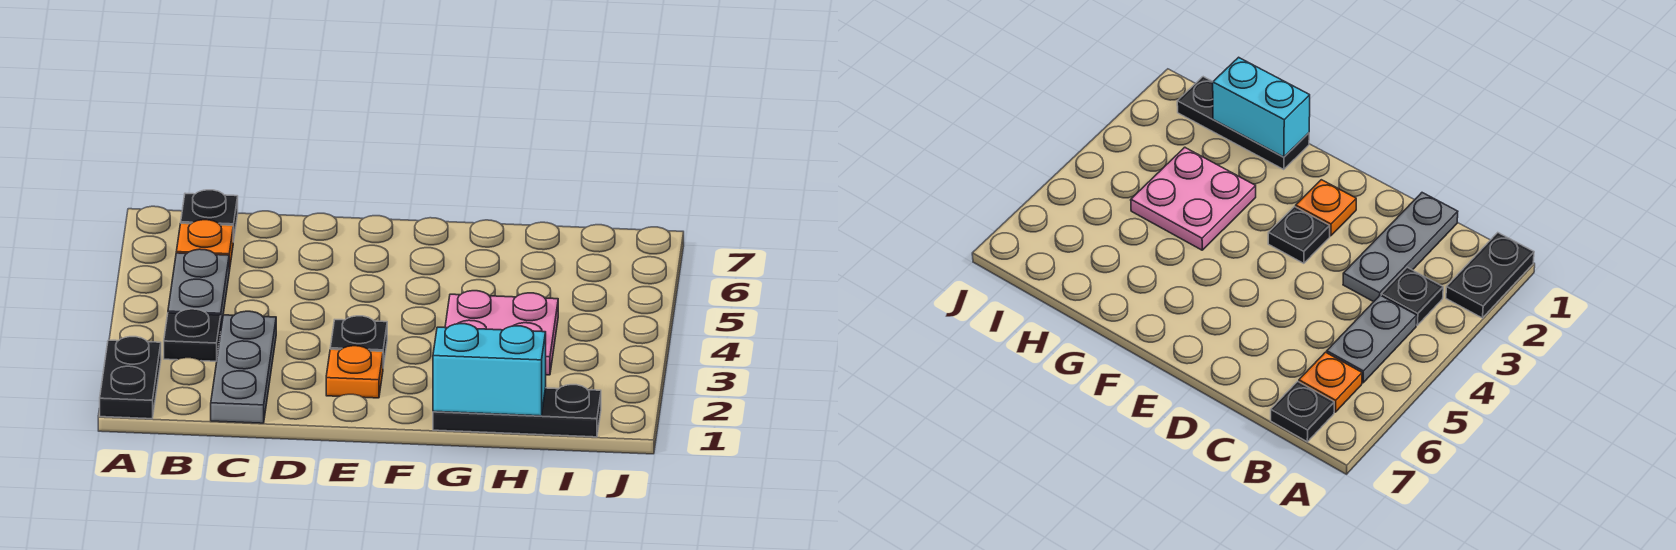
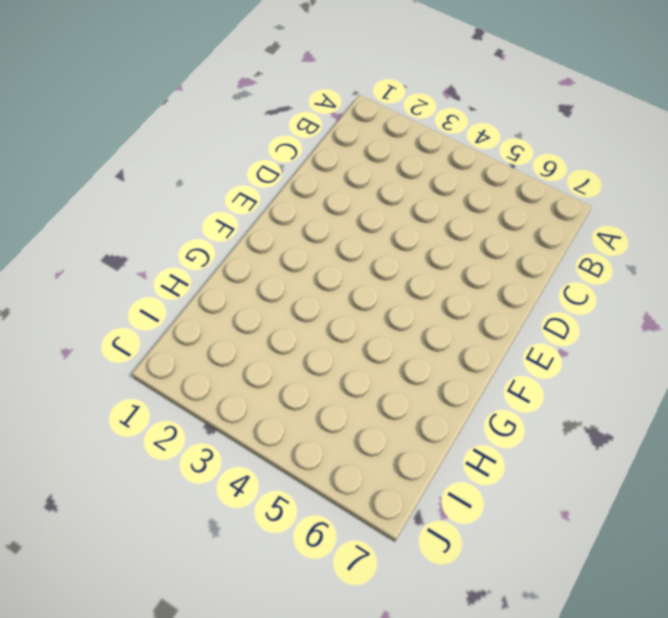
none -> black 1x2 plate [100,337,161,419]
none -> black 1x1 plate [164,309,221,361]

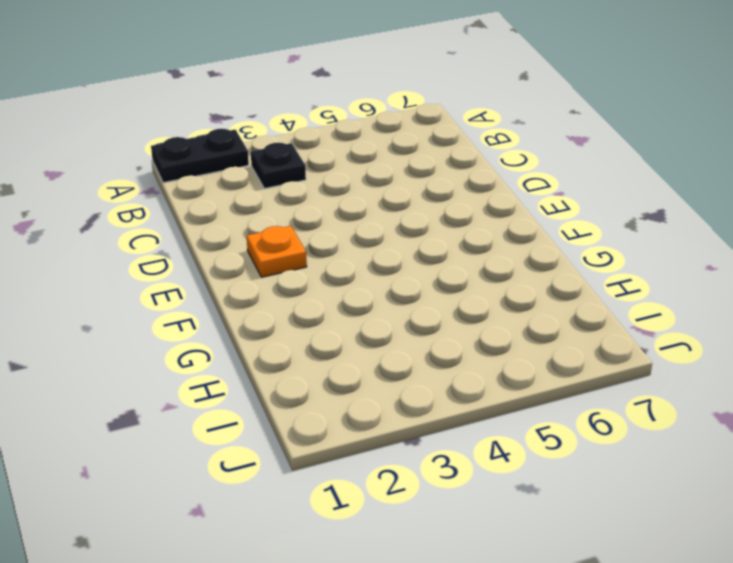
none -> grey 1x2 plate [168,249,229,327]
none -> orange 1x1 plate [176,220,233,271]

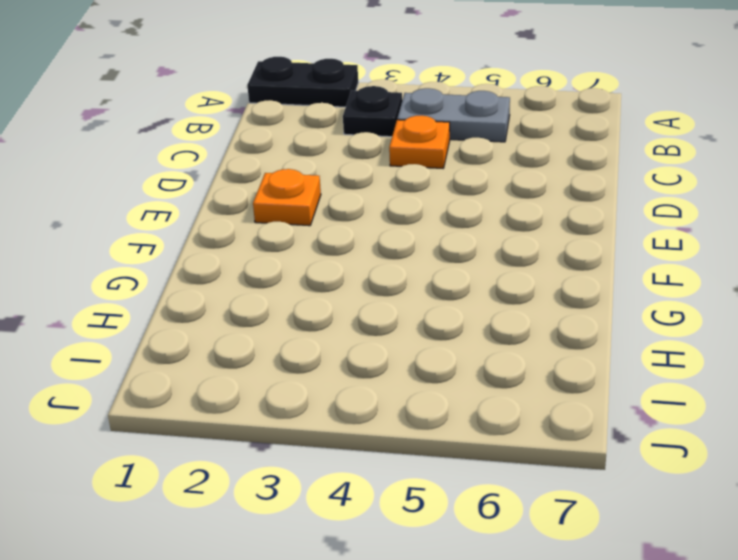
orange 1x1 plate [389,115,450,168] -> orange 1x1 plate moved to [176,220,233,271]
none -> black 1x1 plate [181,190,238,242]
none -> grey 1x3 plate [211,311,276,423]

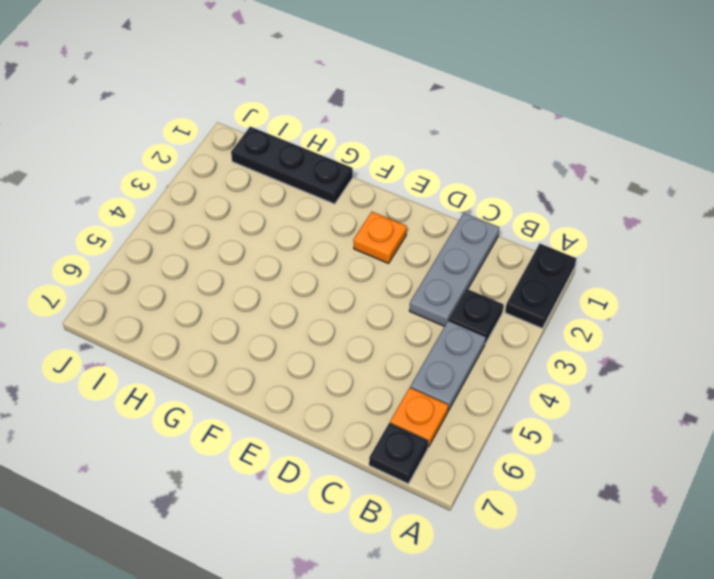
none -> black 1x1 plate [330,316,387,367]
none -> pink 2x2 plate [445,291,558,375]

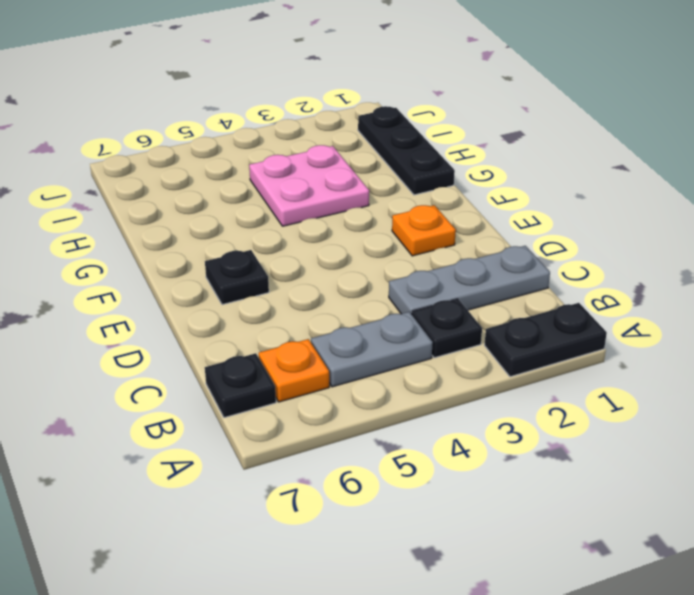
black 1x1 plate [205,250,269,305] -> black 1x1 plate moved to [330,316,387,367]
none -> cyan 1x2 brick [433,324,546,416]

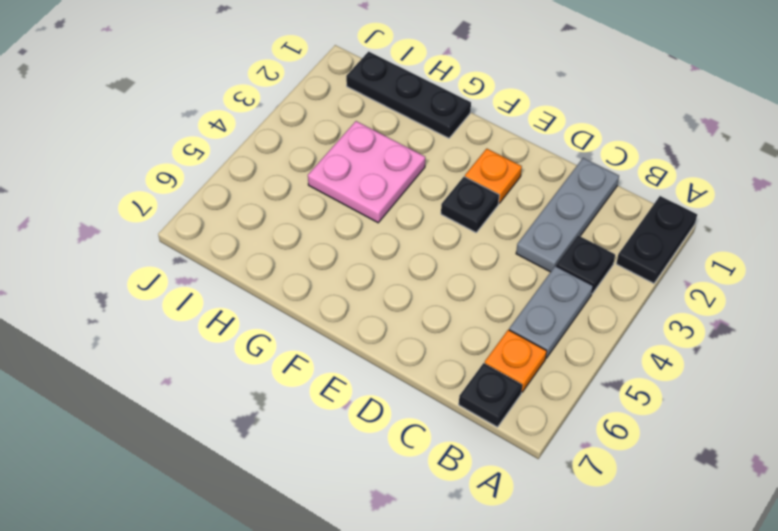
none -> cyan 1x2 brick [433,324,546,416]

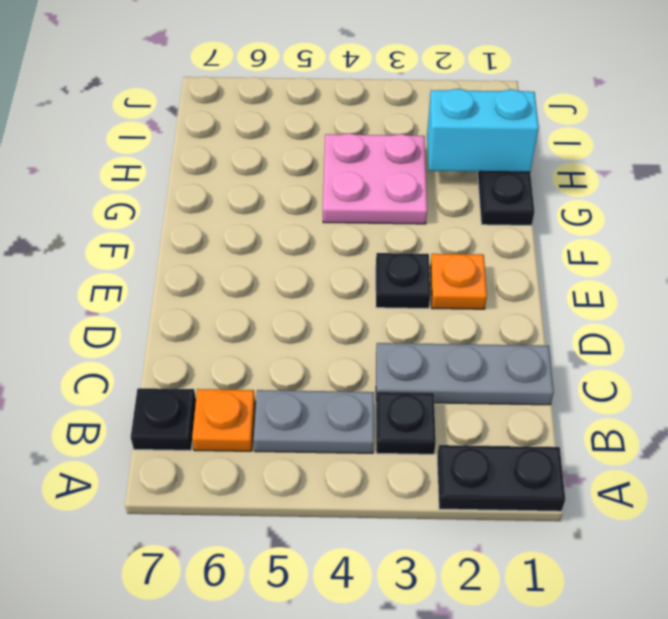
cyan 1x2 brick [427,89,539,172] -> cyan 1x2 brick turned to [433,324,546,416]

